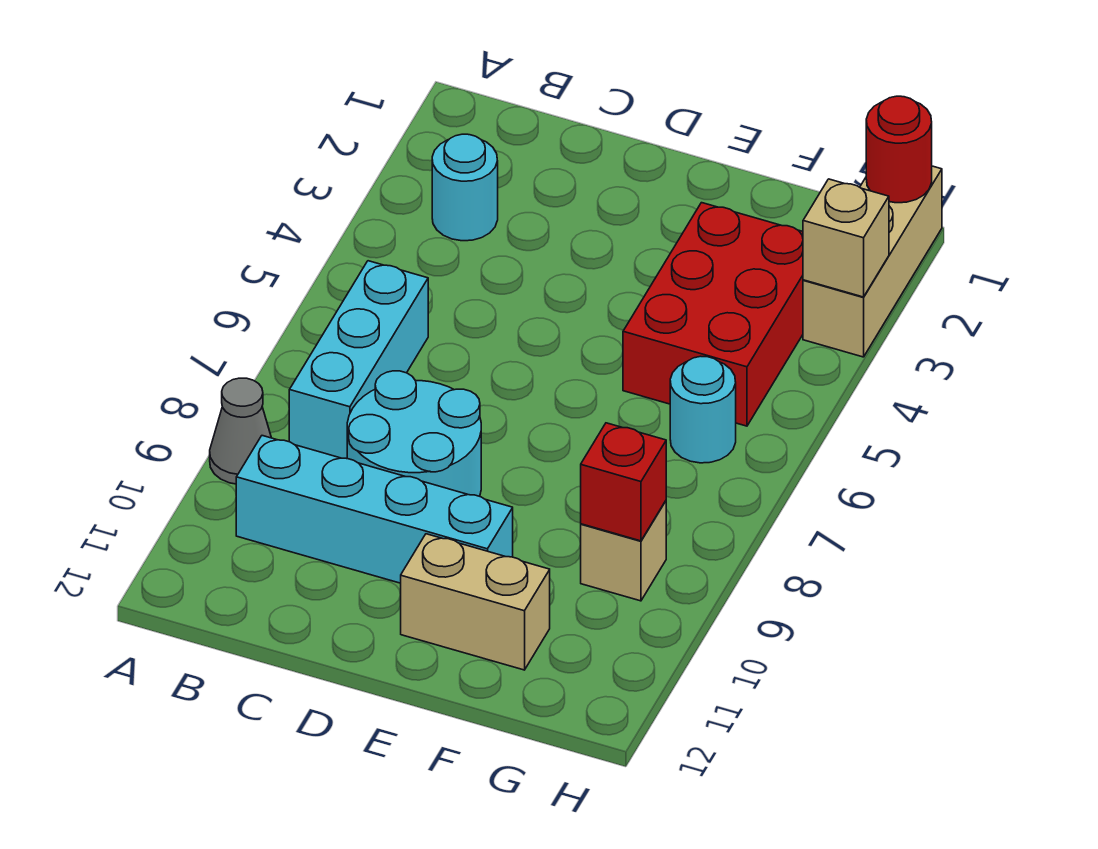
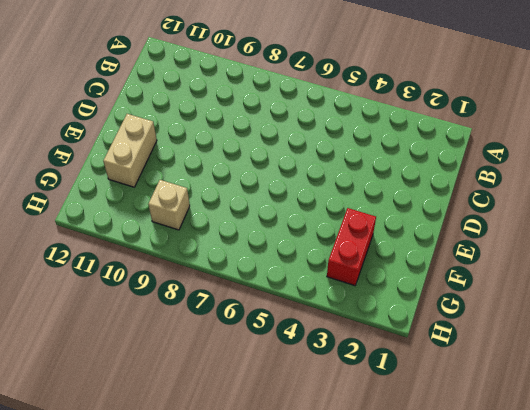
red 1x2 brick [327,208,376,286] -> red 2x3 brick [623,203,803,426]
none -> grey 1x1 cone [210,378,271,484]
none -> cyan 1x1 round brick [432,134,498,241]
none -> cyan 1x3 brick [289,261,428,459]

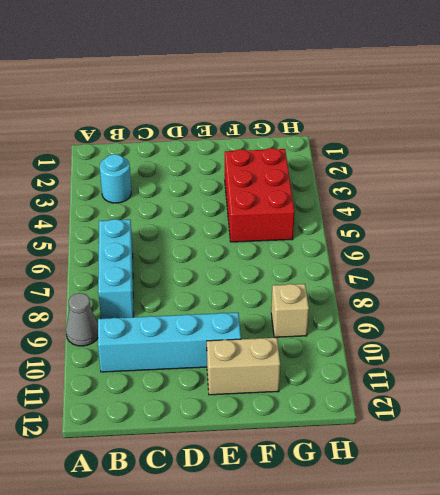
none -> cyan 2x2 round brick [347,371,481,496]
none -> cyan 1x1 round brick [670,356,736,463]
none -> tan 1x3 brick [803,166,942,357]

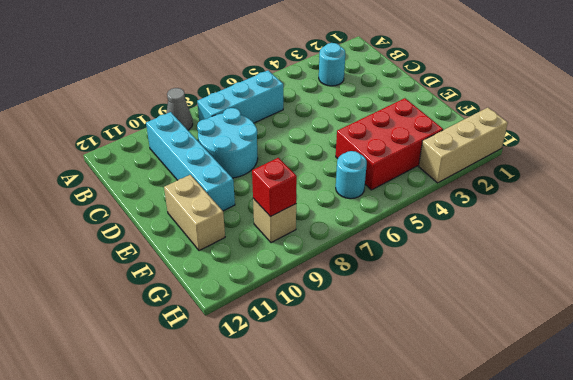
none -> red 1x1 round brick [866,96,932,203]
none -> tan 1x1 brick [803,179,889,297]

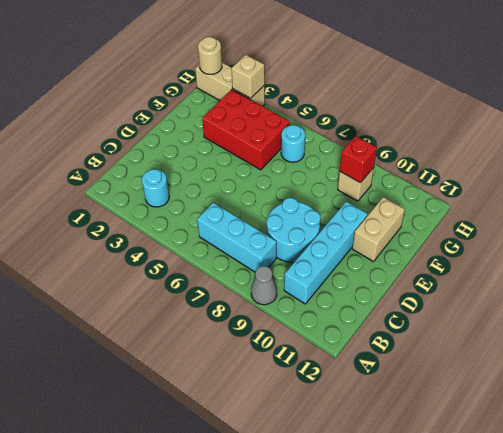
tan 1x1 round brick [198,37,222,74] -> red 1x1 round brick [866,96,932,203]

